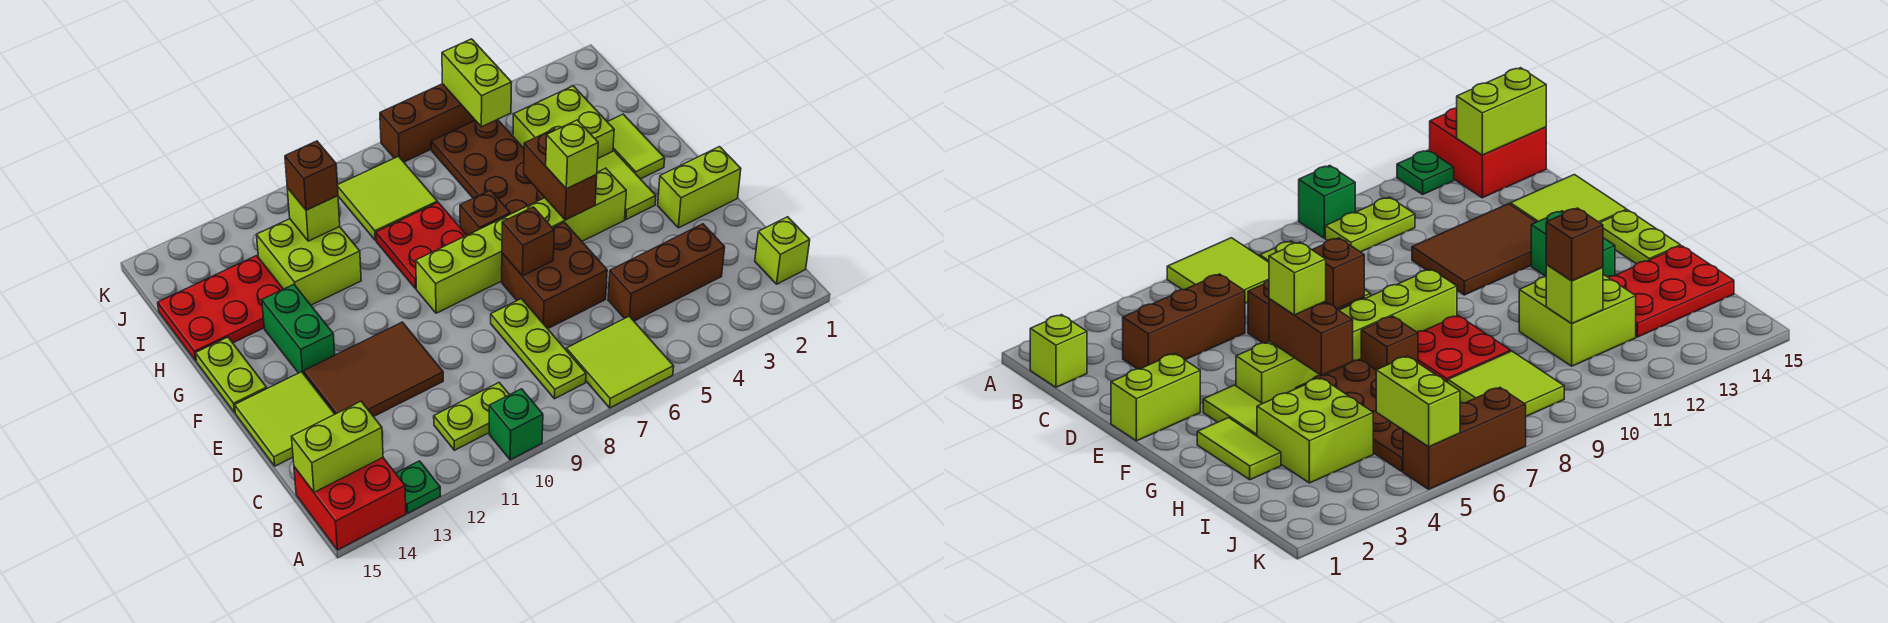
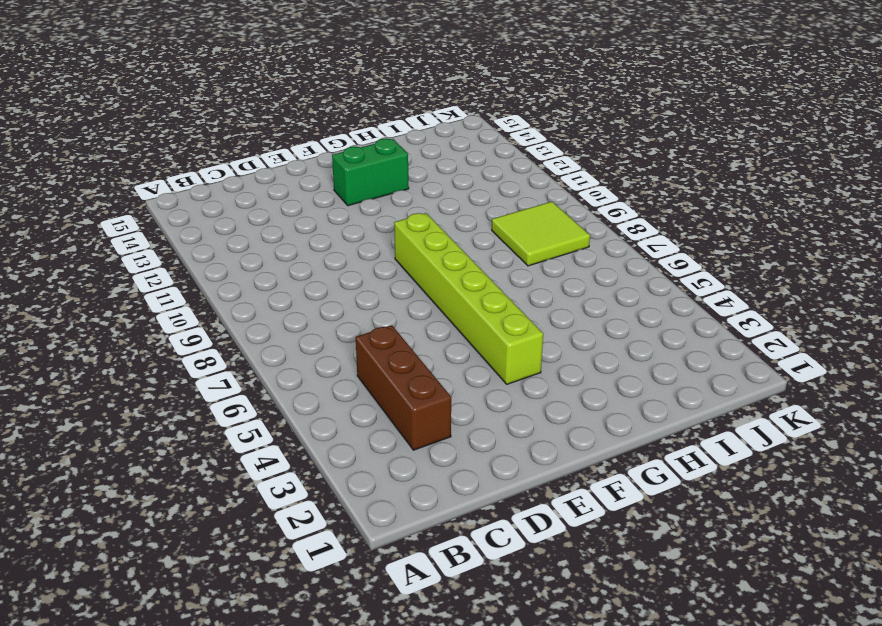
none -> lime 2x2 tile [566,316,674,408]
none -> green 1x1 brick [489,389,543,460]
none -> green 1x1 plate [396,461,441,513]
none -> red 2x2 brick [294,458,406,550]

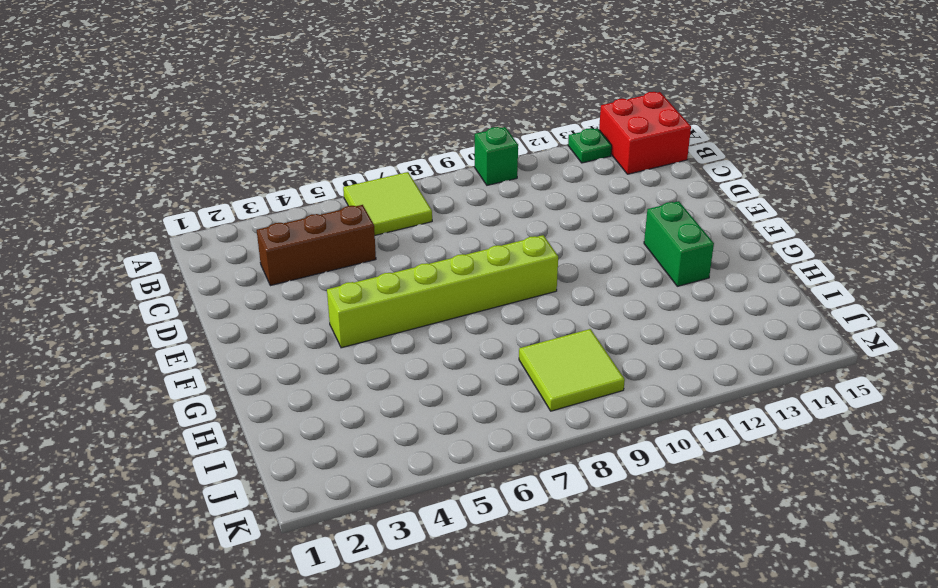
none -> lime 1x1 brick [755,217,810,284]
none -> lime 1x3 plate [491,299,586,399]
none -> lime 1x2 plate [434,383,509,450]
none -> brown 2x2 brick [502,222,607,329]

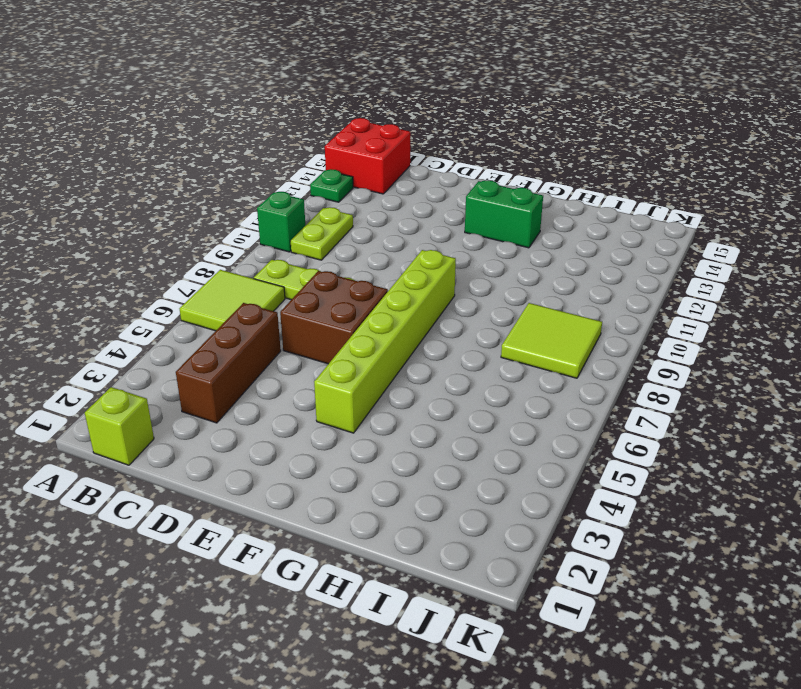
none -> brown 2x3 tile [303,322,443,417]
none -> lime 2x2 tile [235,372,335,466]
none -> lime 1x2 brick [658,147,741,228]
none -> lime 1x2 tile [597,151,656,220]

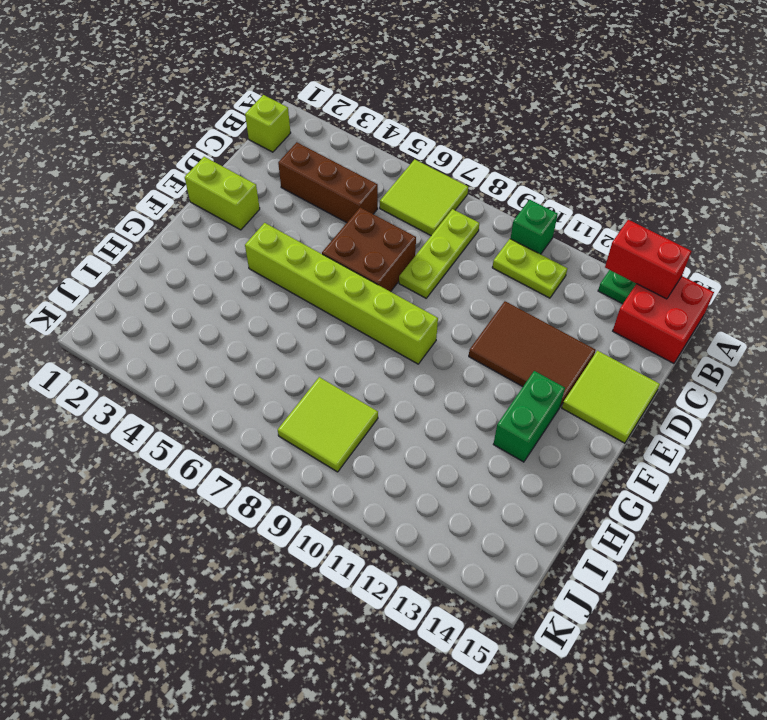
red 1x2 brick [605,220,691,299] -> none
none -> lime 1x2 tile [597,151,656,220]
none -> lime 1x2 plate [196,337,267,412]
none -> lime 1x2 tile [608,114,665,179]
none -> brown 2x4 plate [431,119,545,214]

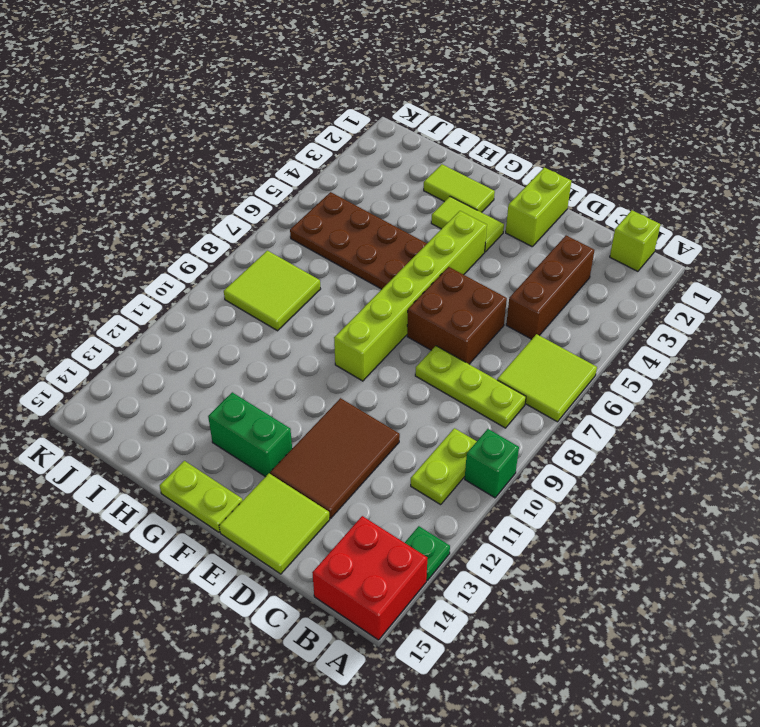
none -> brown 1x1 brick [460,190,510,235]
none -> red 2x2 plate [376,203,467,289]
none -> lime 2x2 brick [513,86,614,158]
none -> lime 2x2 brick [256,219,361,305]

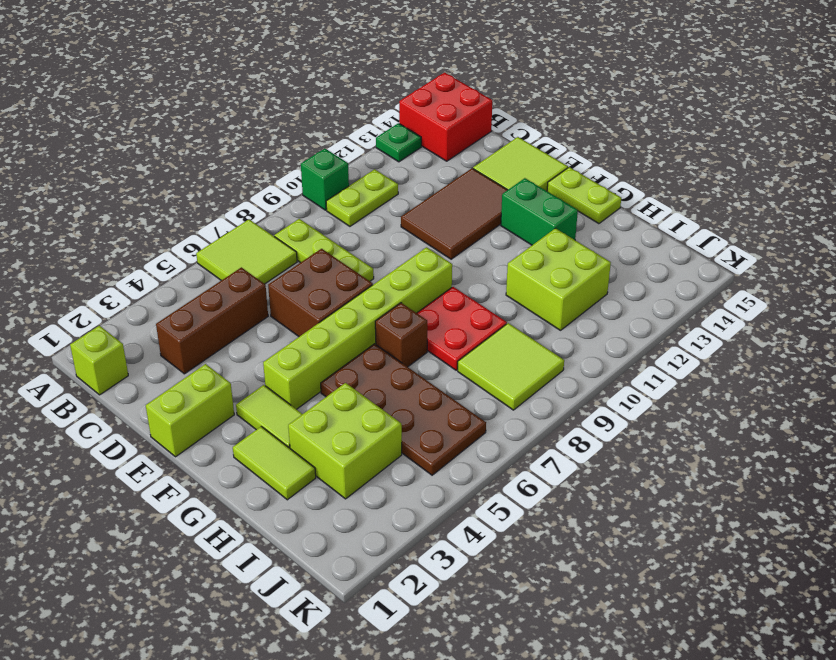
none -> red 2x3 plate [158,256,283,361]
none -> brown 1x3 brick [380,84,475,162]
none -> lime 1x2 brick [292,401,383,492]
none -> brown 1x1 brick [502,207,554,276]

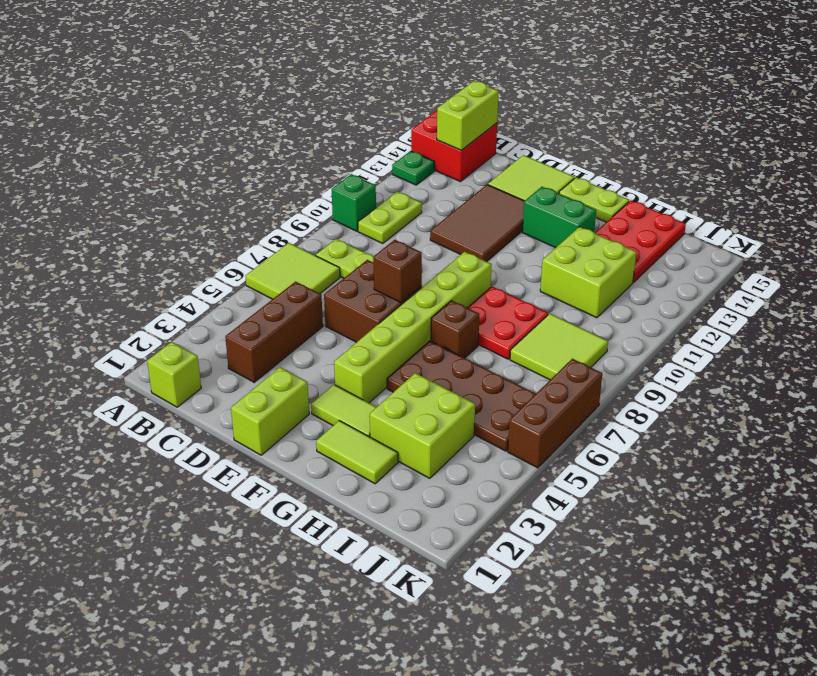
none -> brown 1x2 brick [524,129,597,220]
none -> lime 1x1 brick [287,188,340,241]
none -> lime 1x2 brick [442,39,512,127]
none -> lime 1x1 brick [546,120,598,189]

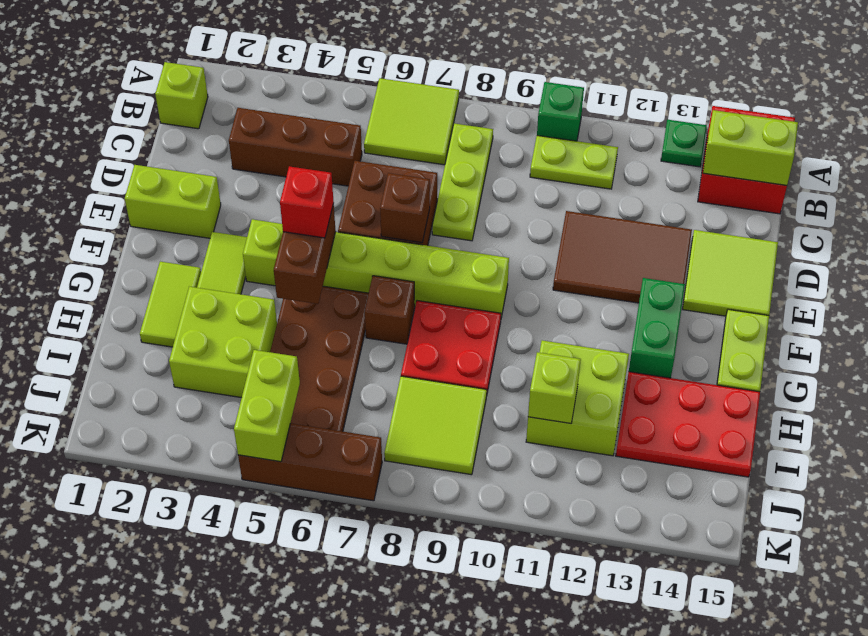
red 1x1 brick [280,166,334,238] -> lime 1x1 brick [546,120,598,189]
none -> brown 1x1 brick [285,141,338,210]

